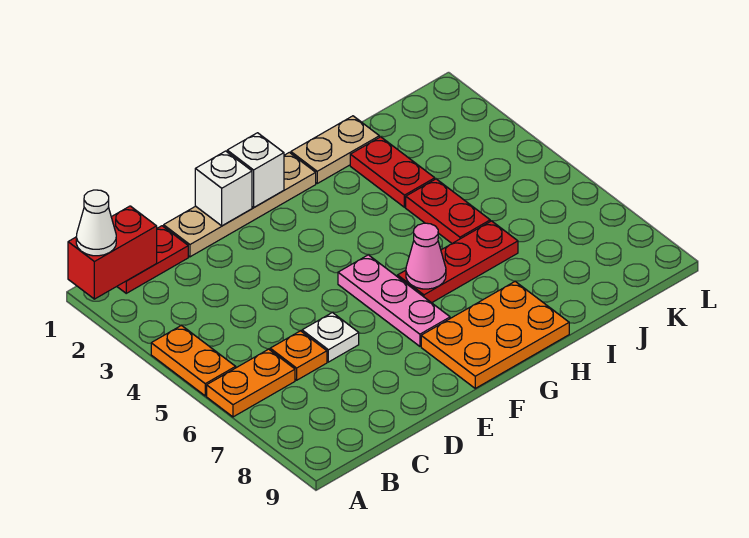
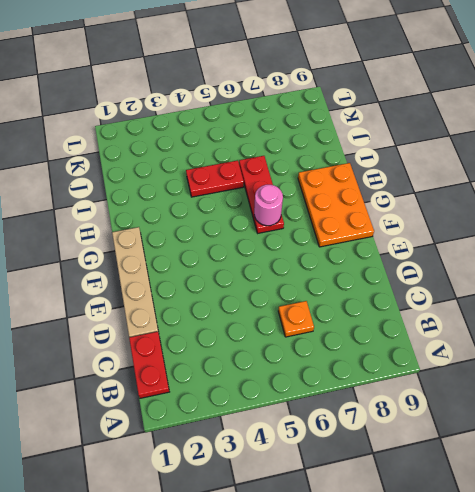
pink 1x1 round brick [254,185,283,226] -> pink 1x1 cone [406,223,446,289]
none -> orange 1x2 plate [151,326,236,396]
none -> orange 1x2 plate [207,349,295,417]
none -> white 1x1 plate [302,313,359,362]

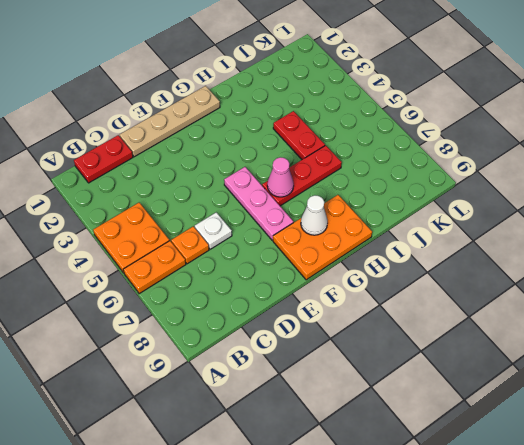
orange 2x2 plate [93,203,169,273] -> orange 1x2 plate [151,326,236,396]
white 1x1 cone [301,195,328,235] -> white 1x1 cone moved to [76,190,116,256]
none -> tan 1x2 plate [291,116,379,183]
none -> red 1x2 plate [350,137,435,207]
none -> red 1x2 brick [68,206,157,299]

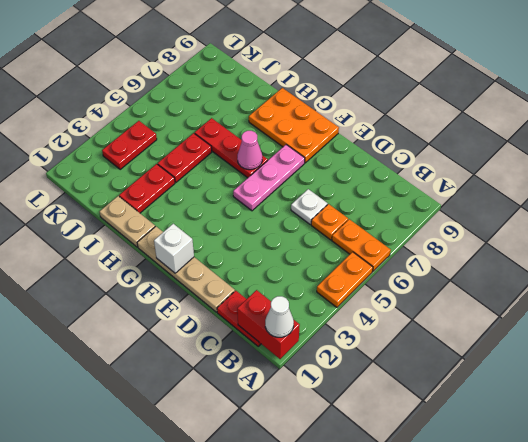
red 1x2 plate [102,121,157,169] -> none
none -> white 1x1 brick [195,151,252,226]

